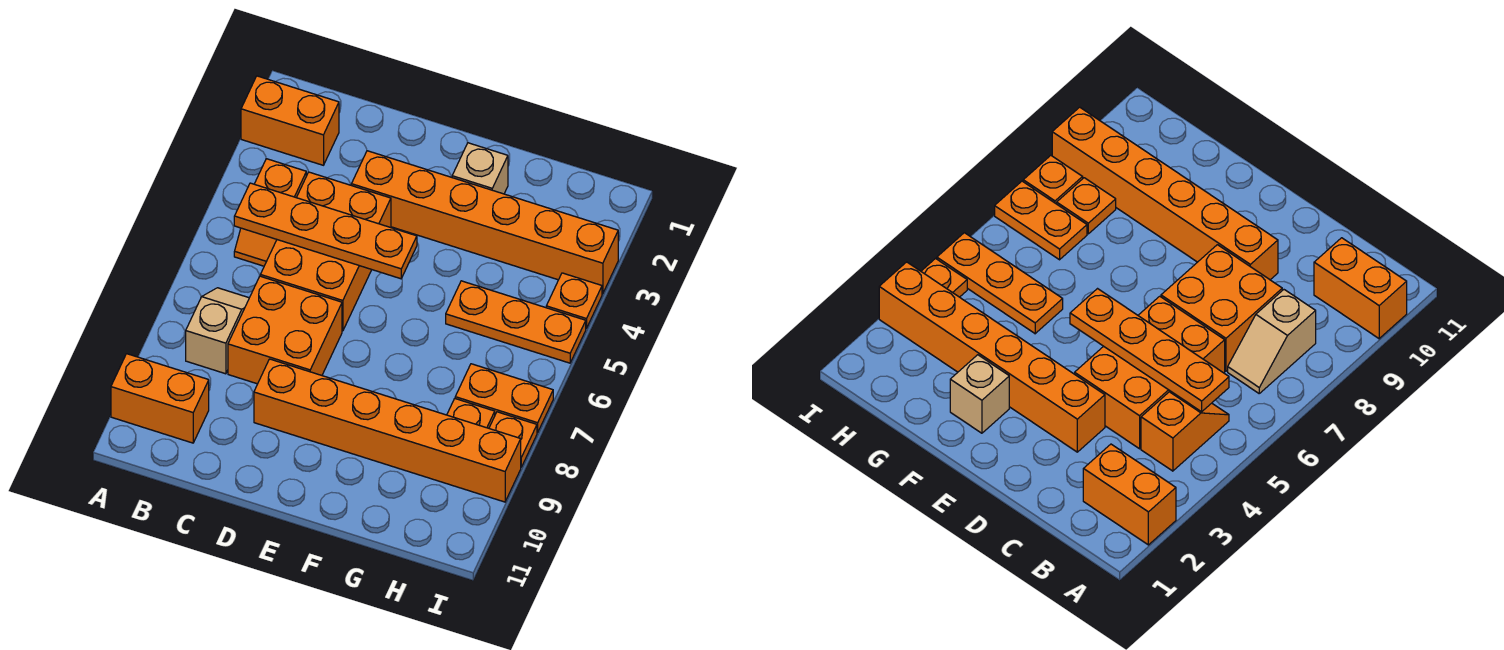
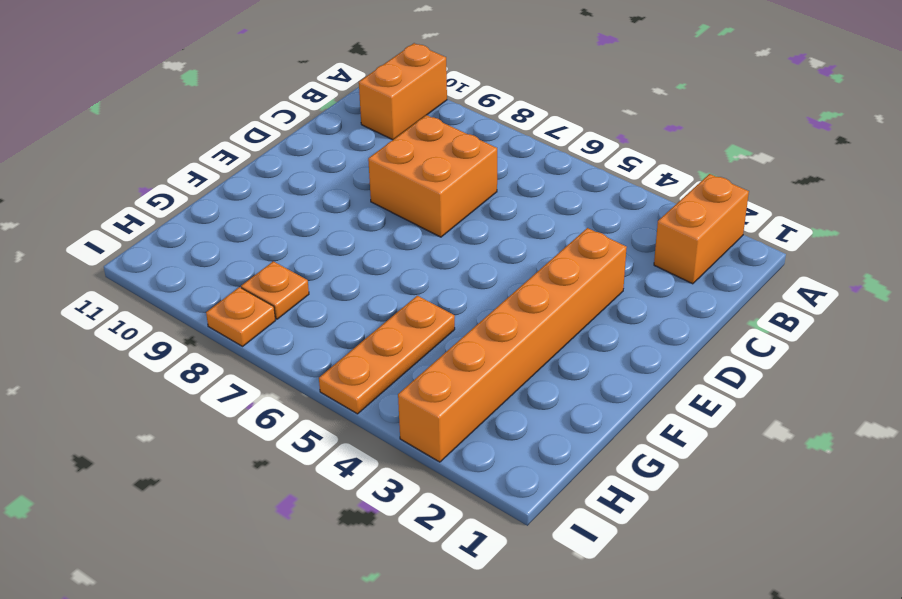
none -> orange 1x2 slope [234,159,306,266]
none -> tan 1x2 slope [186,288,249,374]
none -> orange 2x3 brick [260,172,391,331]

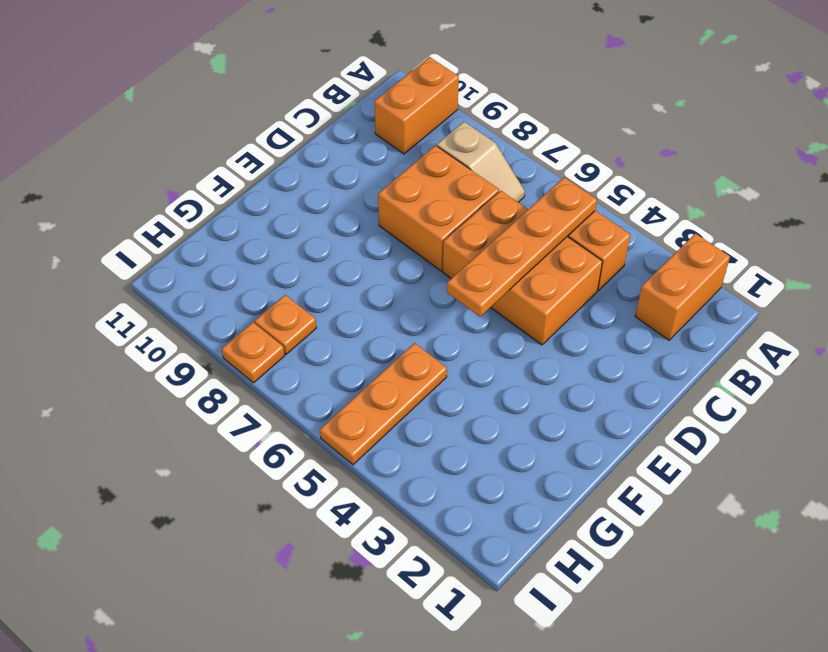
none -> orange 1x6 brick [351,151,618,294]
none -> orange 1x6 brick [254,359,521,502]
none -> tan 1x1 brick [452,143,508,194]

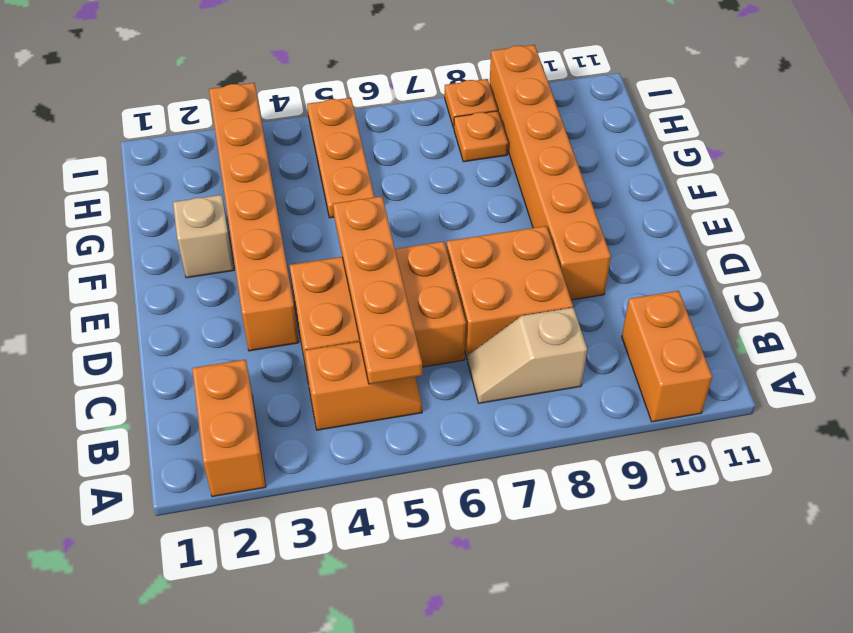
none -> orange 1x2 plate [455,364,553,433]
none -> orange 1x1 plate [546,273,602,328]

